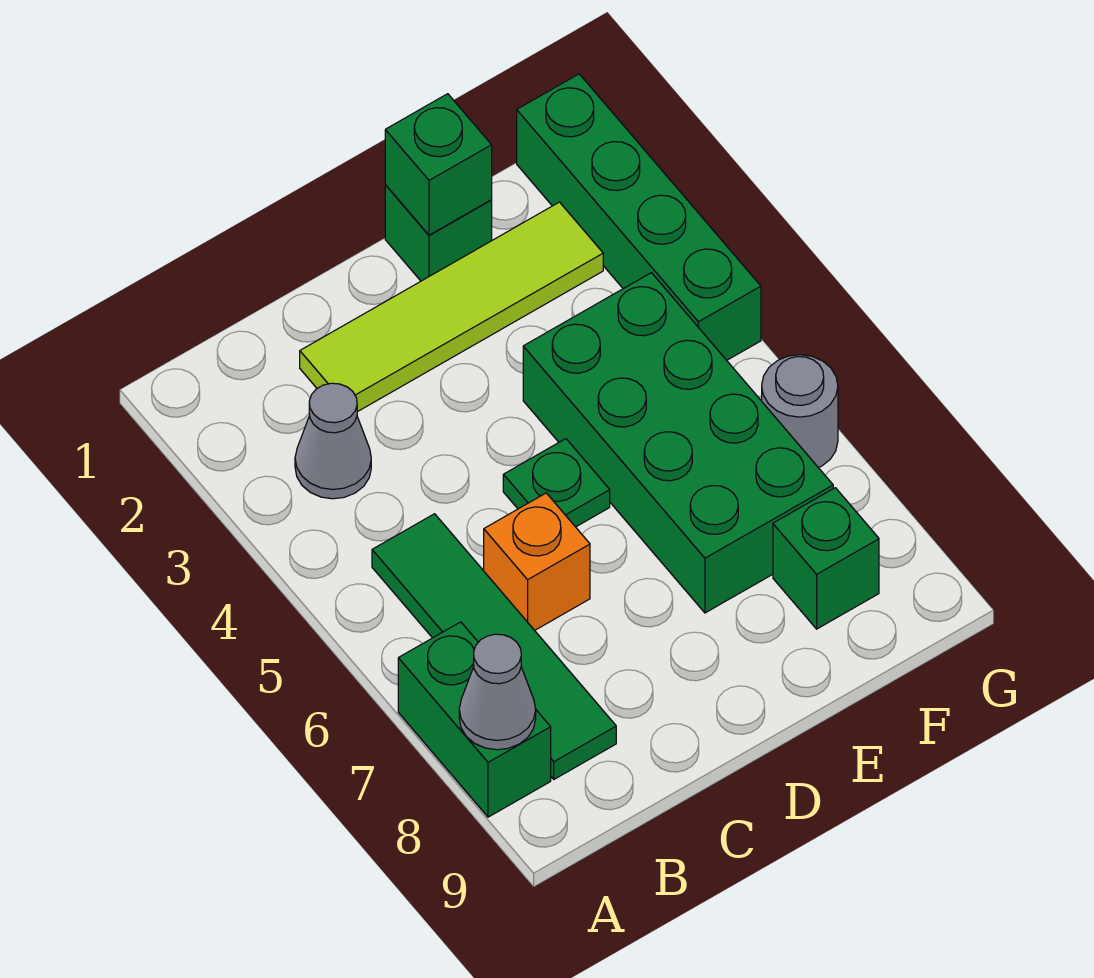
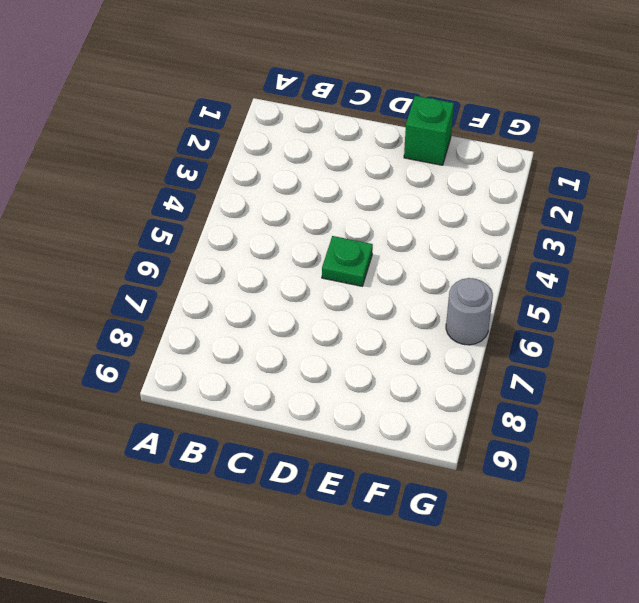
none -> green 1x2 brick [398,622,551,817]
none -> grey 1x1 cone [295,383,371,499]
none -> green 1x4 tile [372,514,616,779]

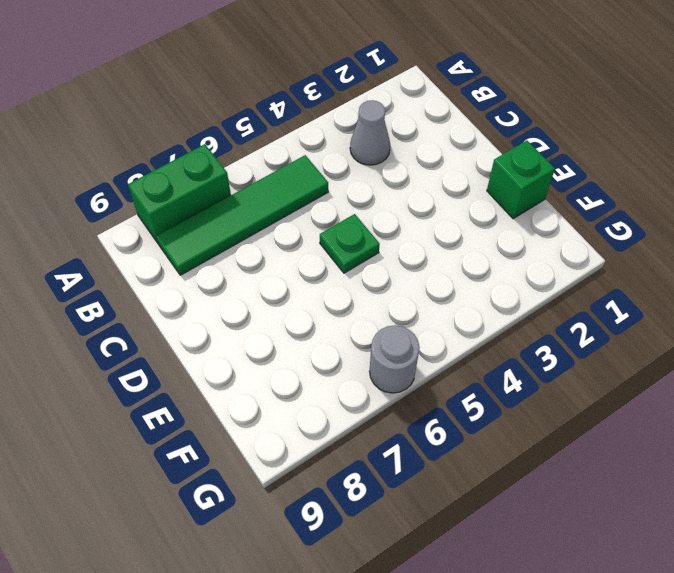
none -> lime 1x4 tile [300,202,603,412]
none -> orange 1x1 brick [484,493,590,630]
none -> green 2x4 brick [523,273,833,613]

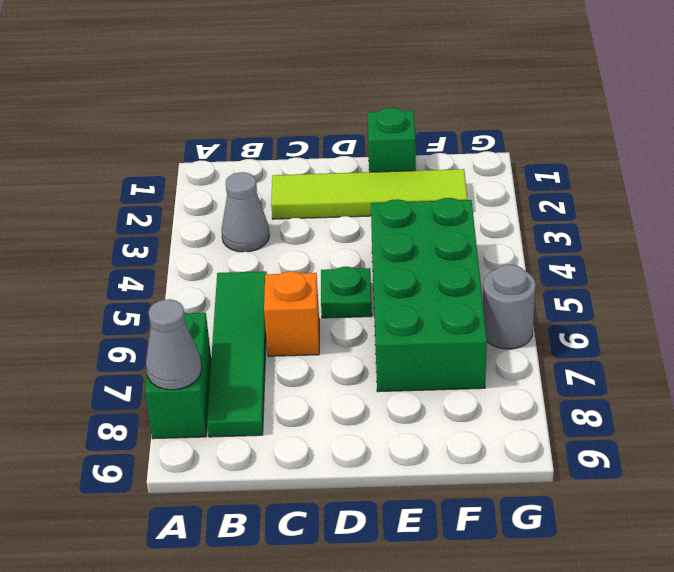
none -> green 1x1 brick [773,488,879,629]
none -> green 1x4 brick [517,74,761,360]
none -> green 1x1 brick [385,94,492,235]

